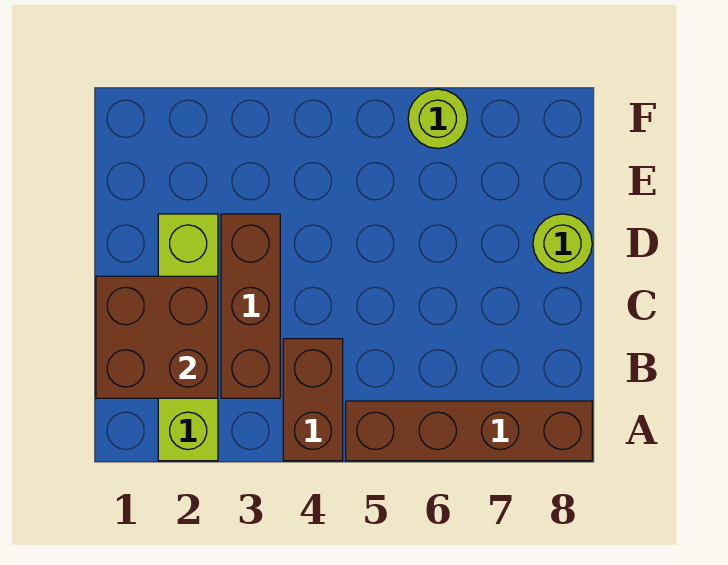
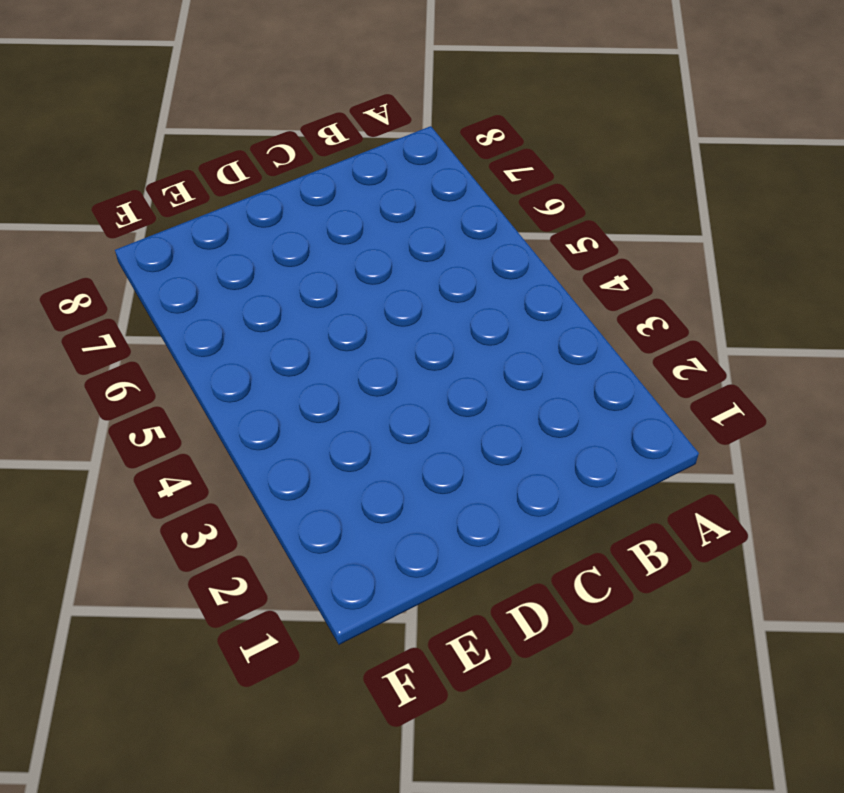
none -> lime 1x4 brick [158,214,218,461]
none -> brown 1x2 brick [283,339,343,461]

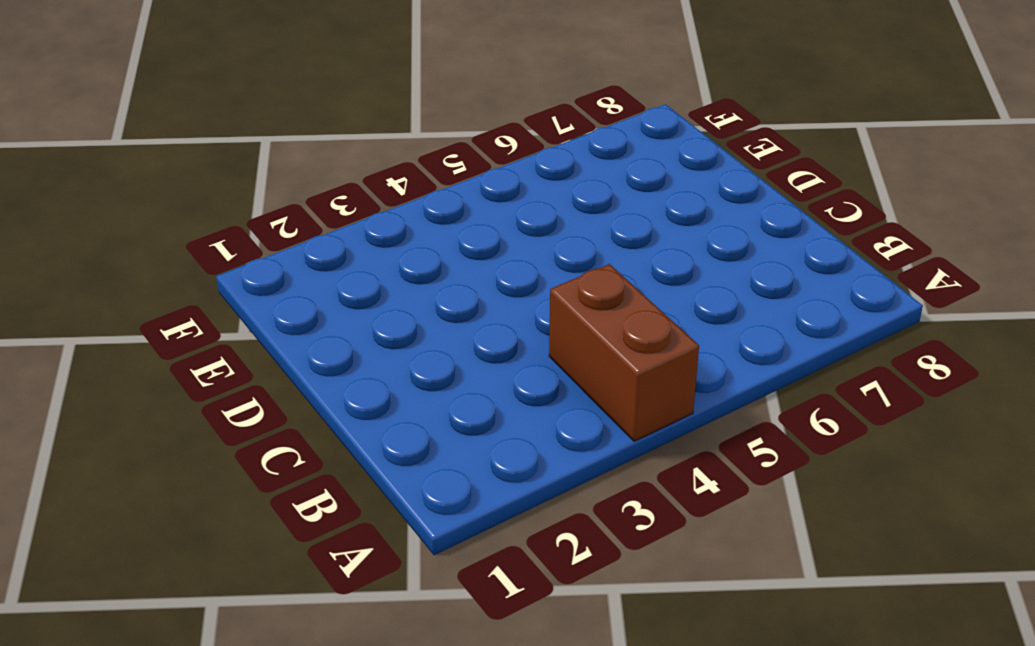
none -> lime 1x4 brick [158,214,218,461]
none -> brown 1x4 brick [346,401,592,461]

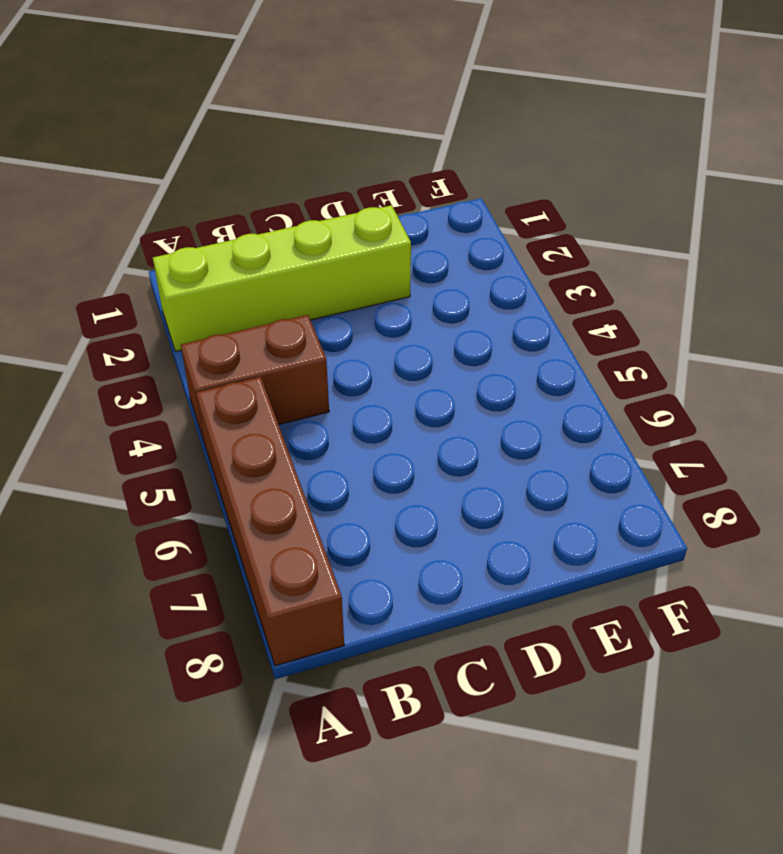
none -> brown 1x3 brick [221,214,280,398]
none -> lime 1x1 round brick [533,214,592,273]

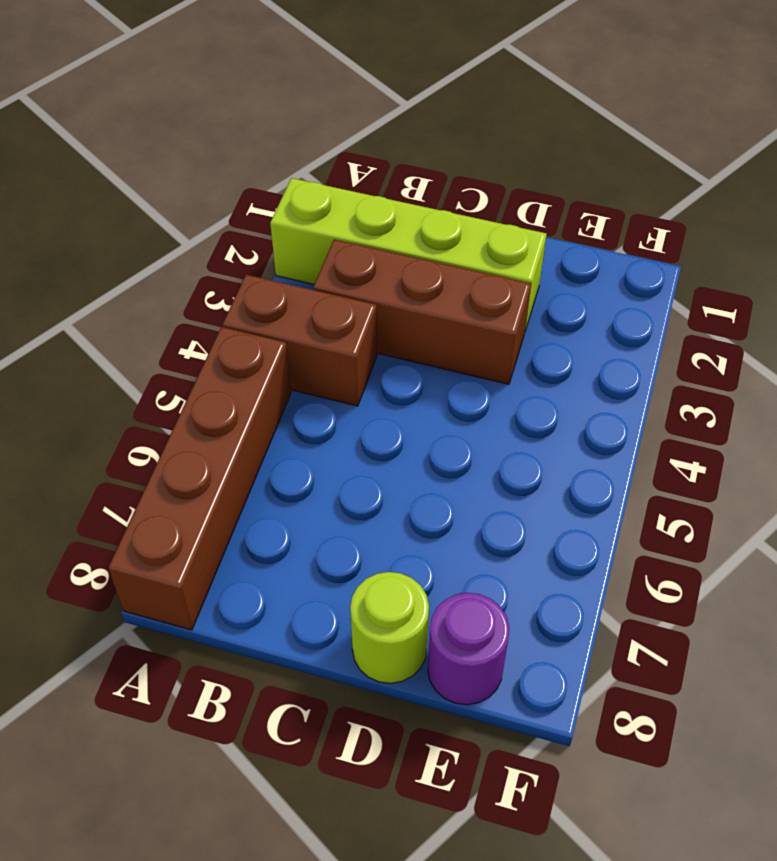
purple 1x1 round brick [428,593,509,705] -> none
none -> lime 1x1 round brick [408,89,467,148]
none -> brown 2x2 brick [96,276,218,398]

